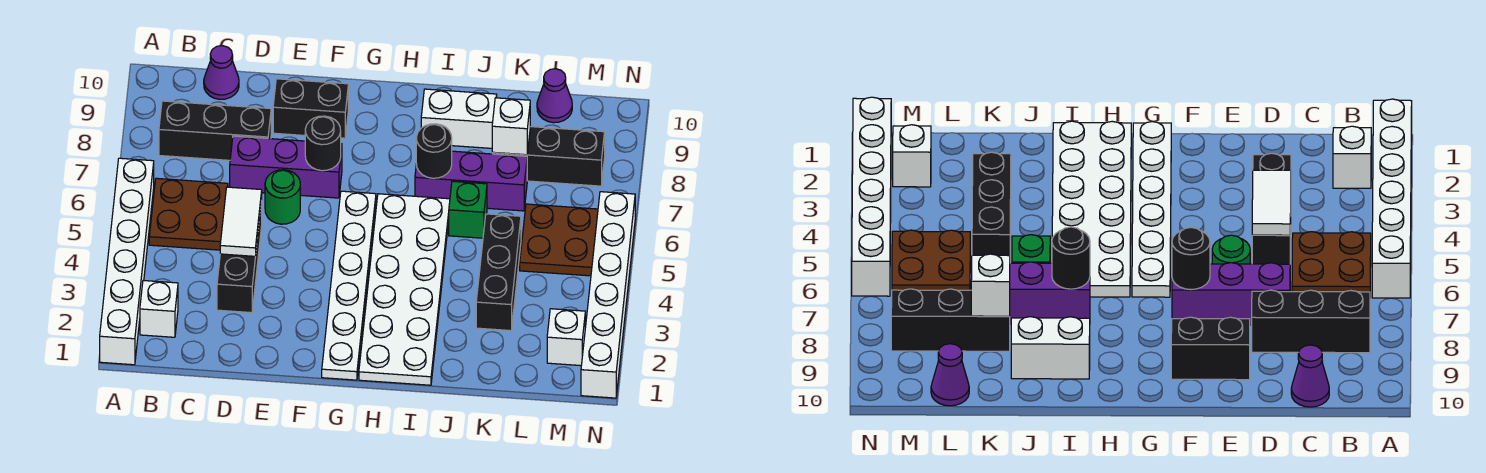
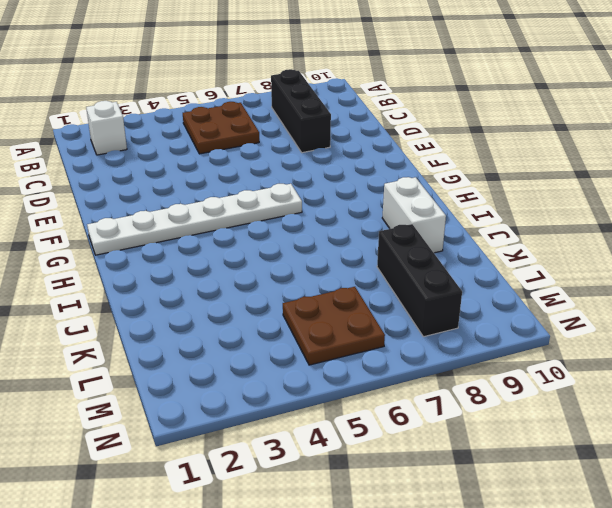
none -> white 1x6 brick [100,158,154,365]
none -> purple 1x1 cone [204,46,239,99]
none -> black 1x3 brick [217,201,262,313]

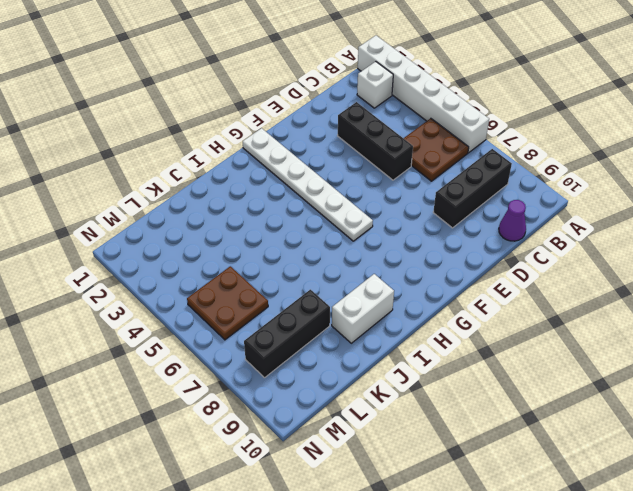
none -> purple 1x3 brick [230,136,342,198]
none -> green 1x1 round brick [265,170,300,224]
none -> black 1x2 brick [273,79,348,138]

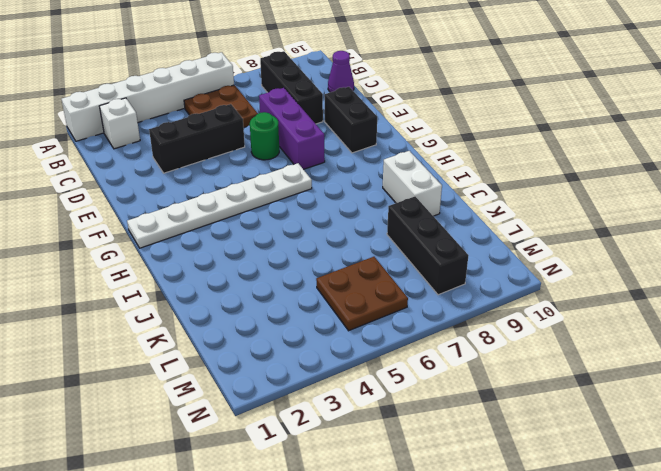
none -> white 2x6 plate [359,194,450,385]
none -> purple 1x3 brick [415,151,527,211]
none -> green 1x1 brick [449,181,487,238]

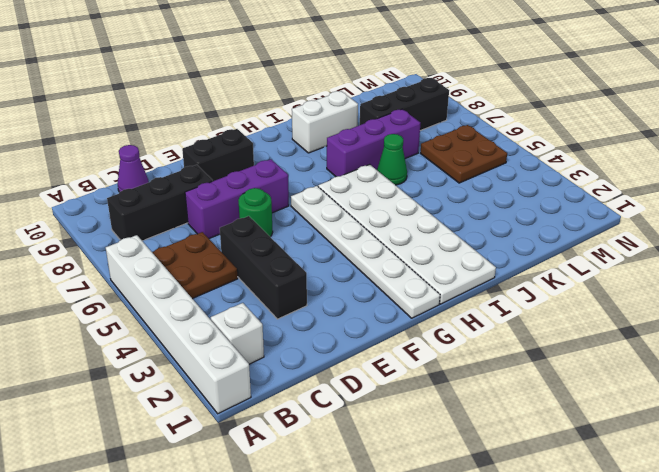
green 1x1 cone [377,134,407,185] -> green 1x1 brick [449,181,487,238]
none -> black 1x3 brick [476,214,521,331]
none -> purple 1x1 cone [537,69,572,123]
none -> white 1x1 brick [547,309,585,366]

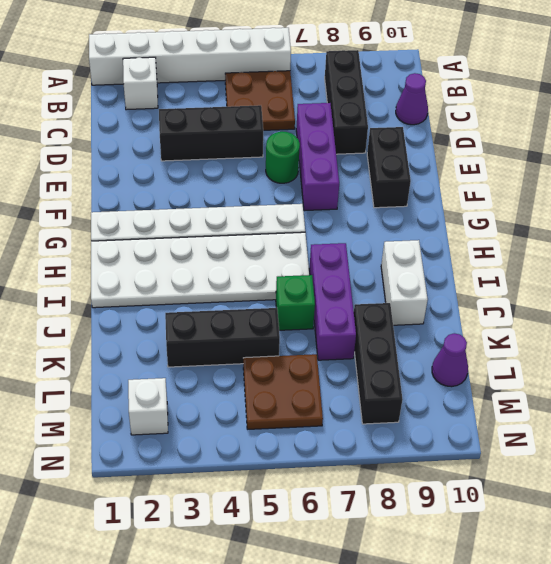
none -> white 1x6 brick [581,192,635,398]
none -> white 1x2 tile [220,187,262,256]
none -> black 1x1 round brick [305,116,341,171]

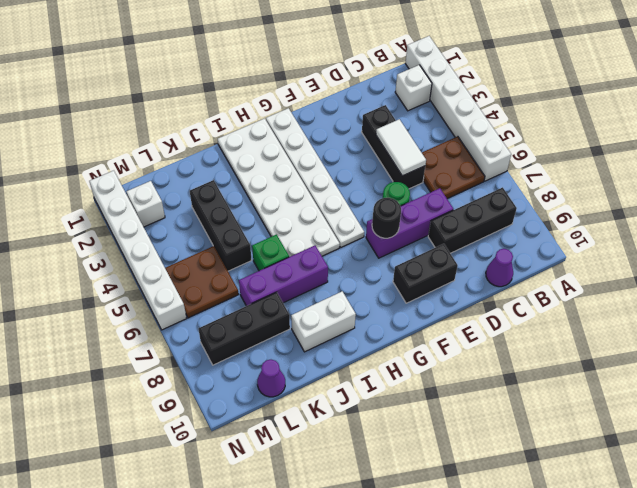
none -> black 1x1 round brick [416,124,452,178]
none -> white 1x1 brick [492,98,530,155]

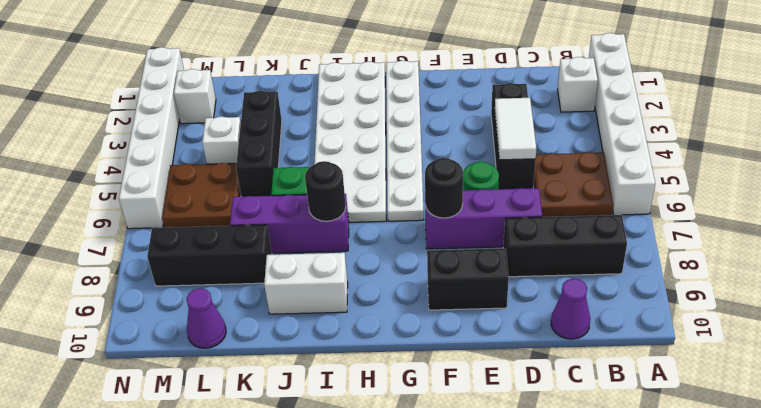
white 1x1 brick [202,117,241,164] -> white 1x1 brick moved to [492,98,530,155]

